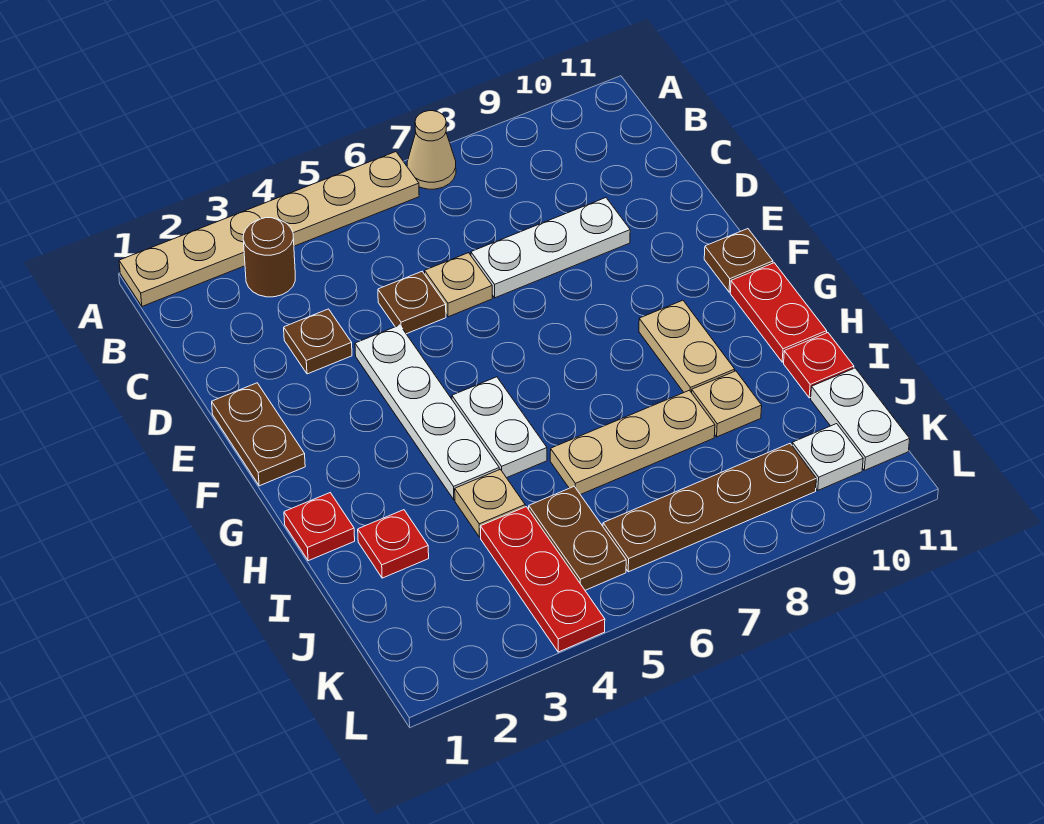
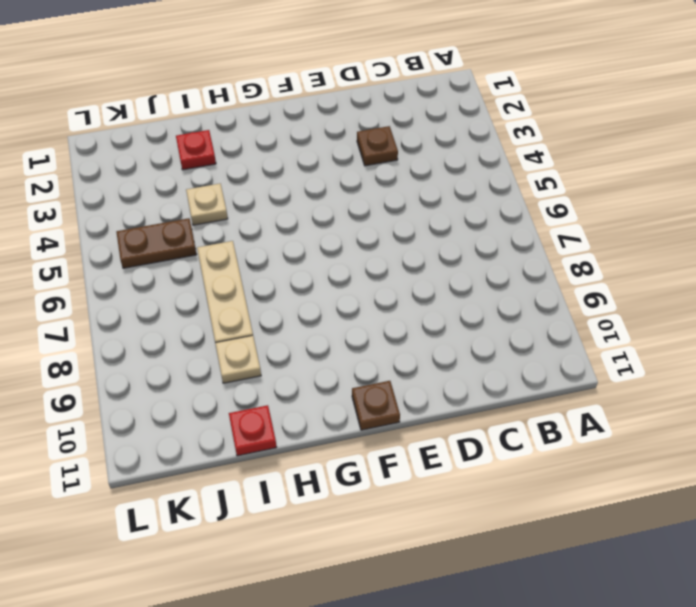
none -> tan 1x6 plate [119,152,419,306]
none -> tan 1x1 cone [407,111,456,189]
none -> brown 1x1 round brick [243,218,295,297]

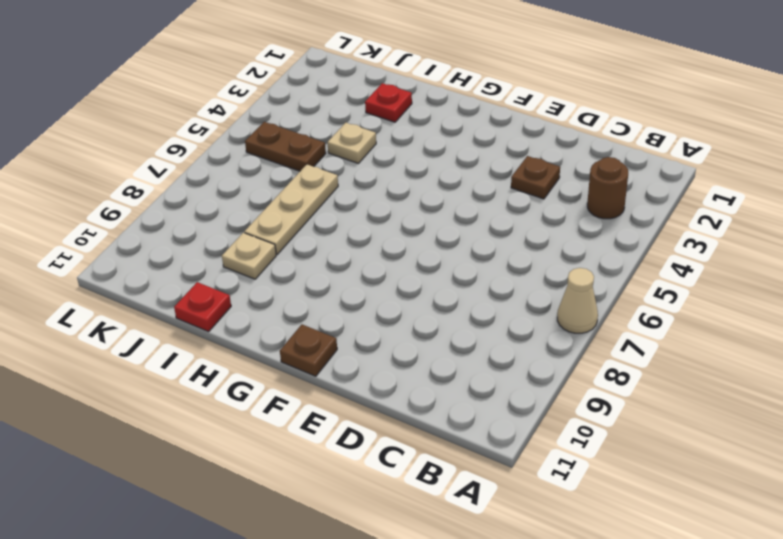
none -> tan 1x6 plate [119,152,419,306]
none -> brown 1x1 plate [378,272,446,334]
none -> tan 1x1 plate [425,253,492,317]

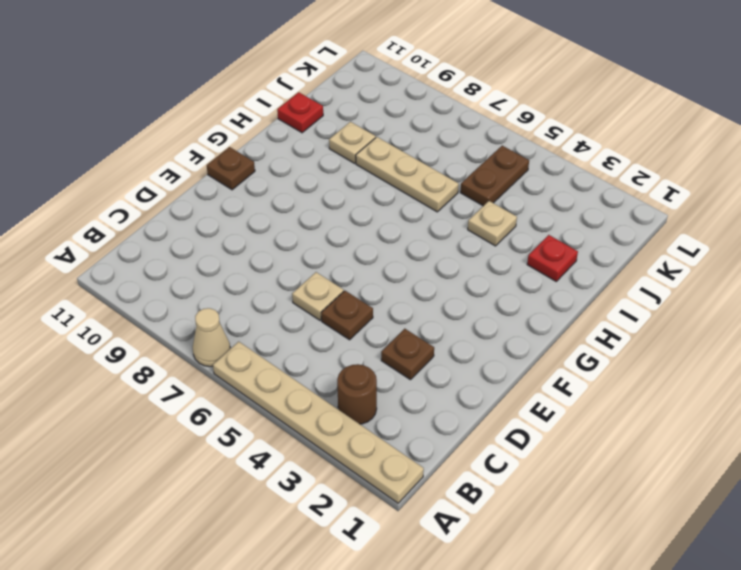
none -> white 1x3 plate [471,198,630,298]
none -> brown 1x2 plate [212,383,305,486]
none -> white 1x4 plate [355,325,499,500]

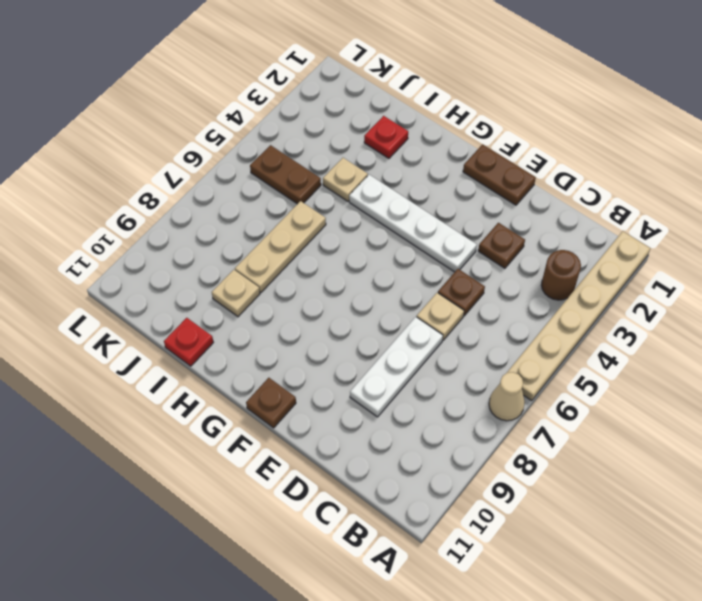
none -> white 1x2 plate [452,377,547,478]
none -> tan 1x2 plate [639,300,735,393]
none -> red 1x2 plate [730,263,827,362]

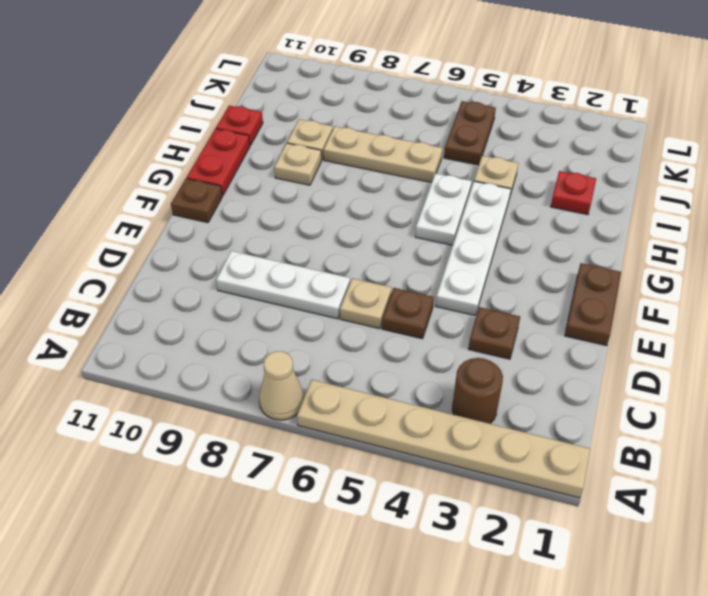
tan 1x1 plate [274,143,321,185] -> tan 1x2 plate [639,300,735,393]
none -> red 1x1 plate [284,493,355,561]
none -> red 1x3 plate [480,507,605,652]
none -> white 1x2 plate [811,368,910,470]

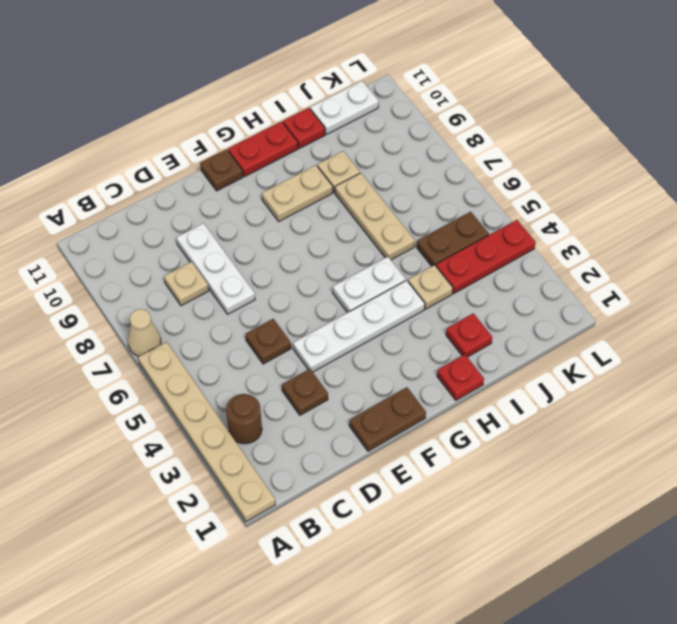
tan 1x1 plate [164,262,209,306] -> tan 1x1 plate moved to [425,253,492,317]
none -> brown 1x4 plate [603,444,816,572]
none -> white 1x1 plate [792,424,863,490]

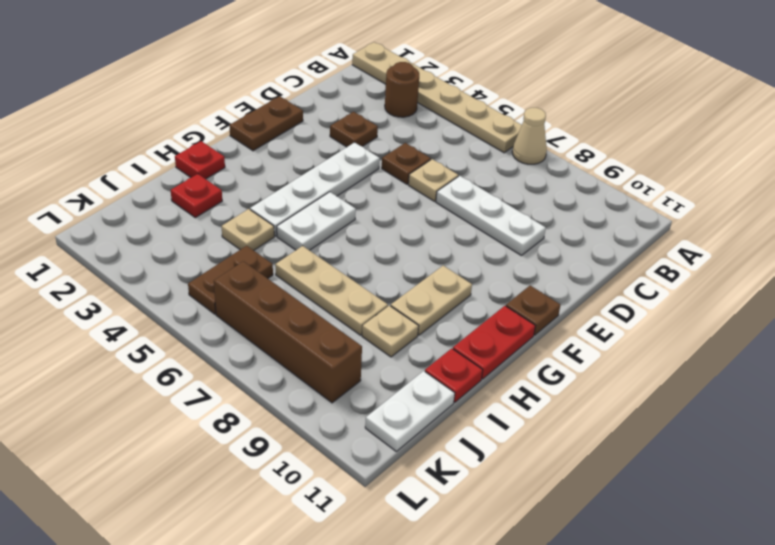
brown 1x4 brick [214,261,362,403] -> brown 1x4 plate [603,444,816,572]
none -> red 1x3 plate [480,507,605,652]
none -> white 1x1 plate [792,424,863,490]

